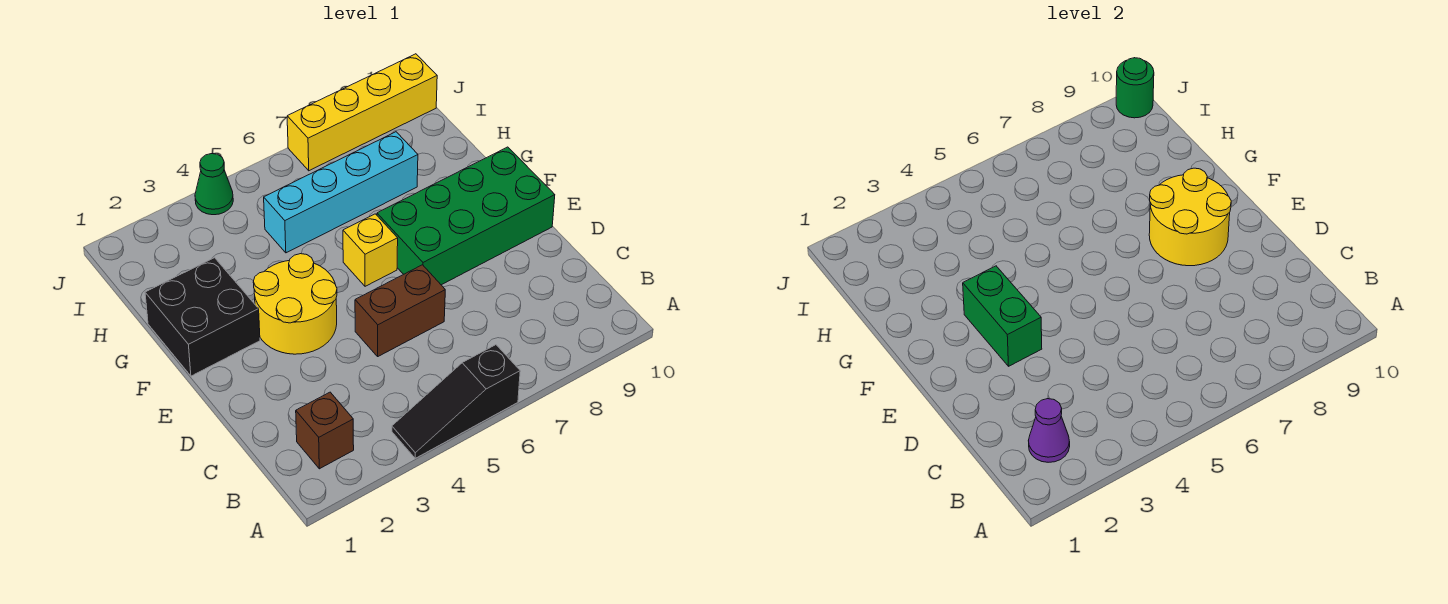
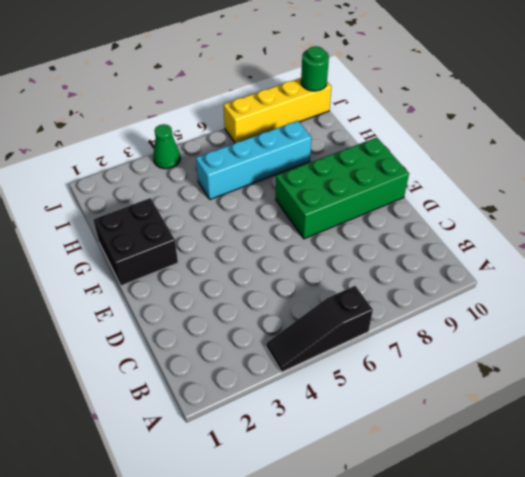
none -> brown 1x1 brick [296,392,354,469]
none -> brown 1x2 brick [355,265,445,356]
none -> yellow 2x2 round brick [253,254,337,354]

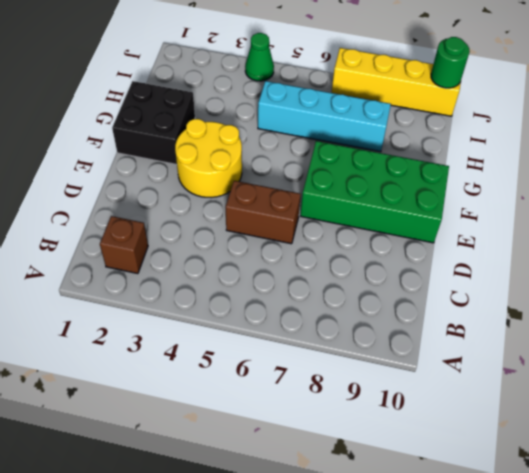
none -> black 1x3 slope [392,345,520,458]
none -> yellow 1x1 brick [343,214,398,286]
none -> purple 1x1 cone [1028,399,1070,462]

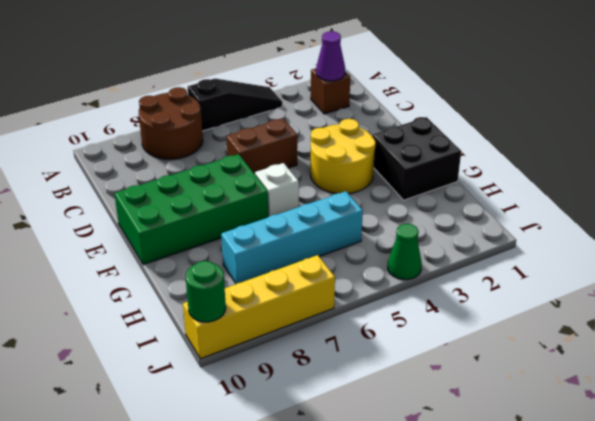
brown 2x2 round brick [139,87,203,159] -> none
white 1x1 brick [255,163,299,217] -> yellow 1x1 brick [343,214,398,286]
none -> green 1x2 brick [963,266,1042,366]
none -> yellow 2x2 round brick [1149,168,1231,266]

